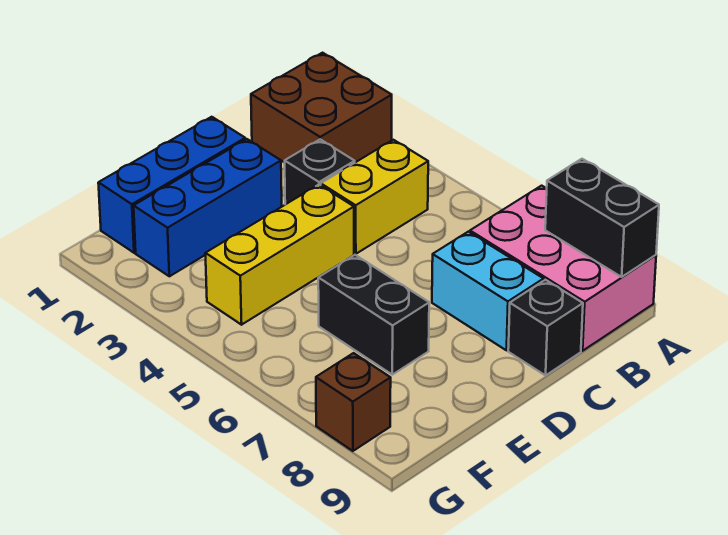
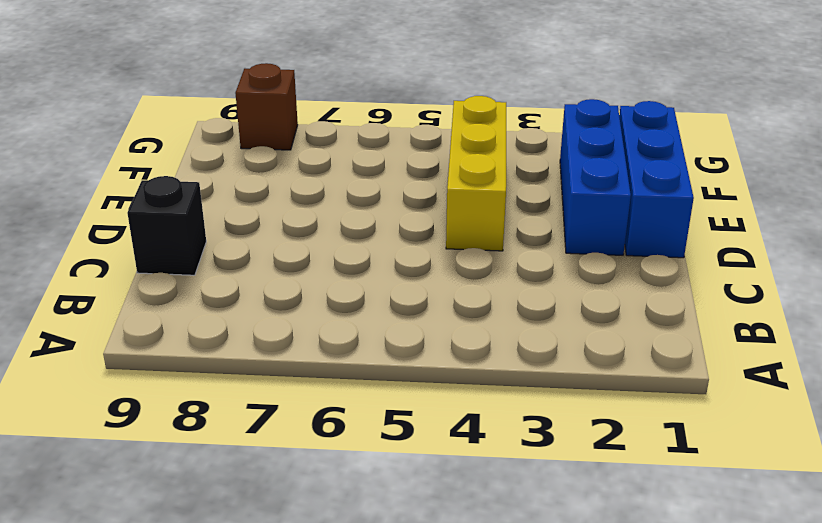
none -> brown 2x2 brick [251,53,392,163]
none -> pink 2x3 brick [470,186,656,351]
none -> yellow 1x2 brick [321,140,428,254]

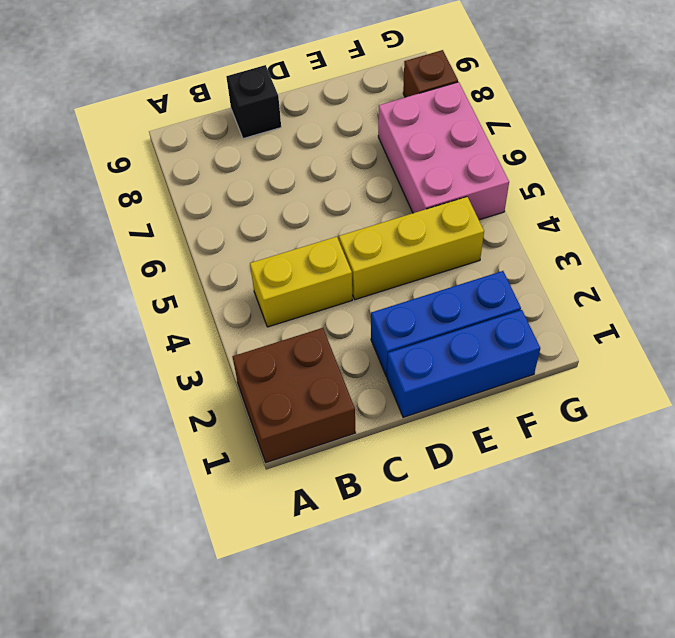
pink 2x3 brick [378,82,509,220] -> pink 2x3 brick moved to [470,186,656,351]
none -> black 1x1 brick [285,139,355,204]
none -> cyan 1x2 brick [432,232,544,350]
none -> black 1x2 brick [318,255,429,375]

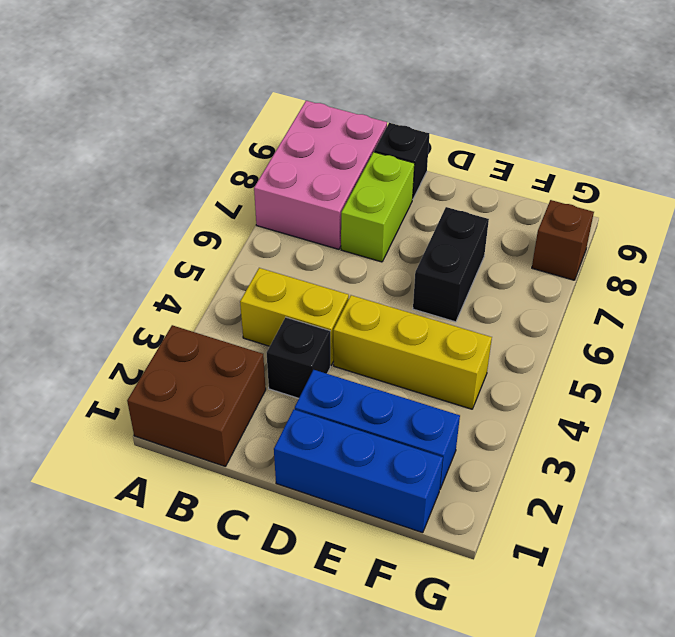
lime 1x2 brick [341,152,415,262] -> cyan 1x2 brick [432,232,544,350]
none -> black 1x2 brick [545,159,659,277]

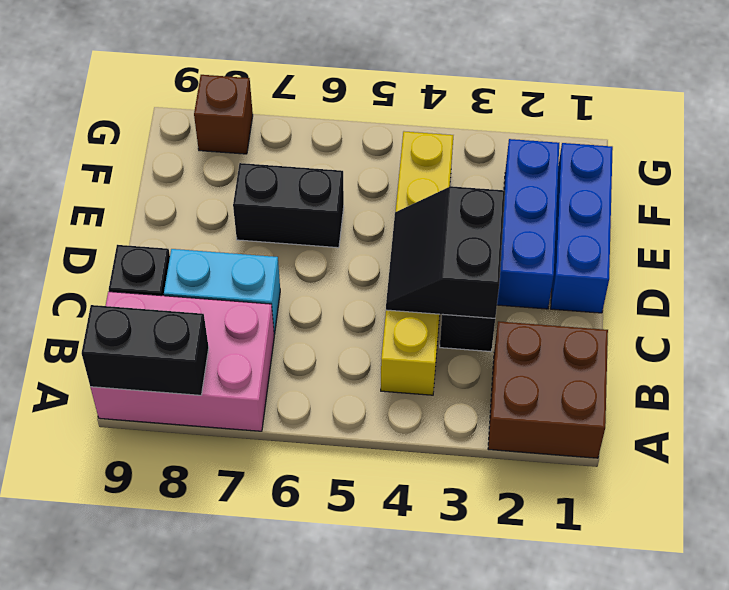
black 2x2 slope [386,186,505,318] -> none

